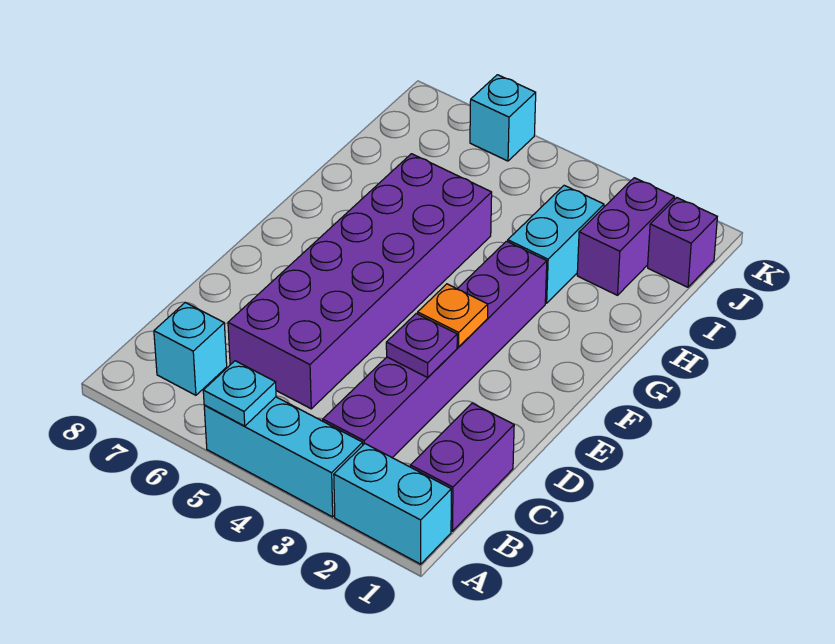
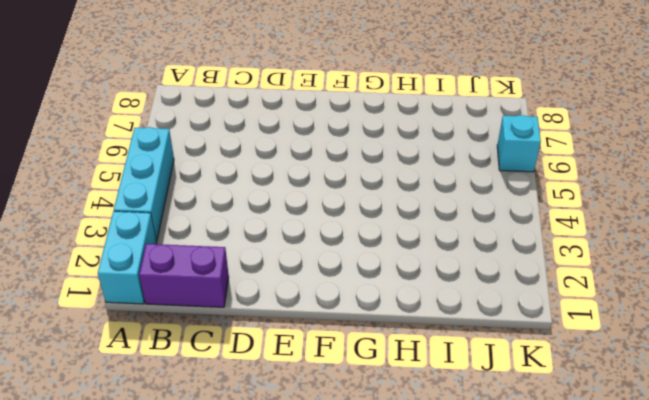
none -> purple 1x6 brick [323,241,547,458]
none -> cyan 1x1 brick [154,302,227,395]
none -> purple 2x6 brick [228,154,492,409]

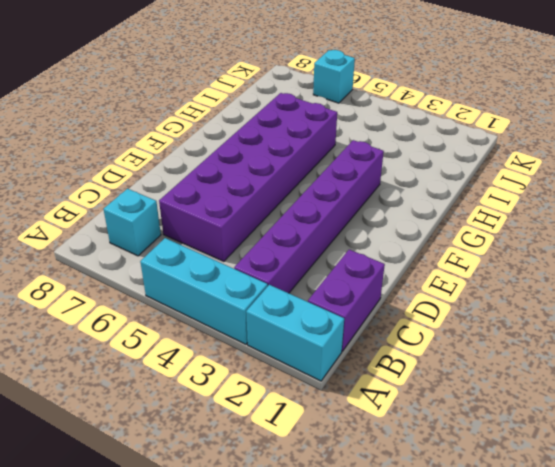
none -> cyan 1x2 brick [508,185,604,303]
none -> purple 1x2 brick [577,178,675,295]
none -> purple 1x1 brick [648,198,717,287]

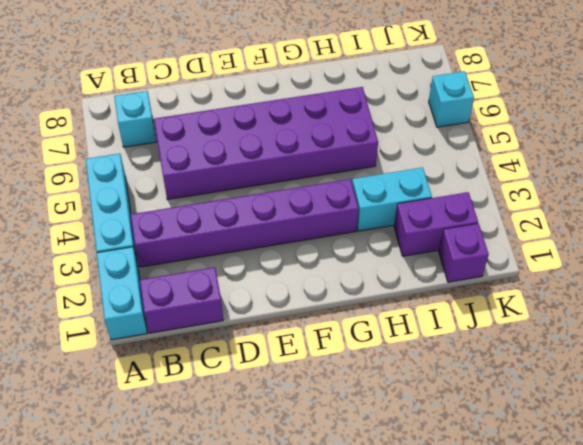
none -> cyan 1x1 plate [203,361,276,426]
none -> purple 1x1 plate [386,314,457,377]
none -> orange 1x1 plate [418,284,488,347]

